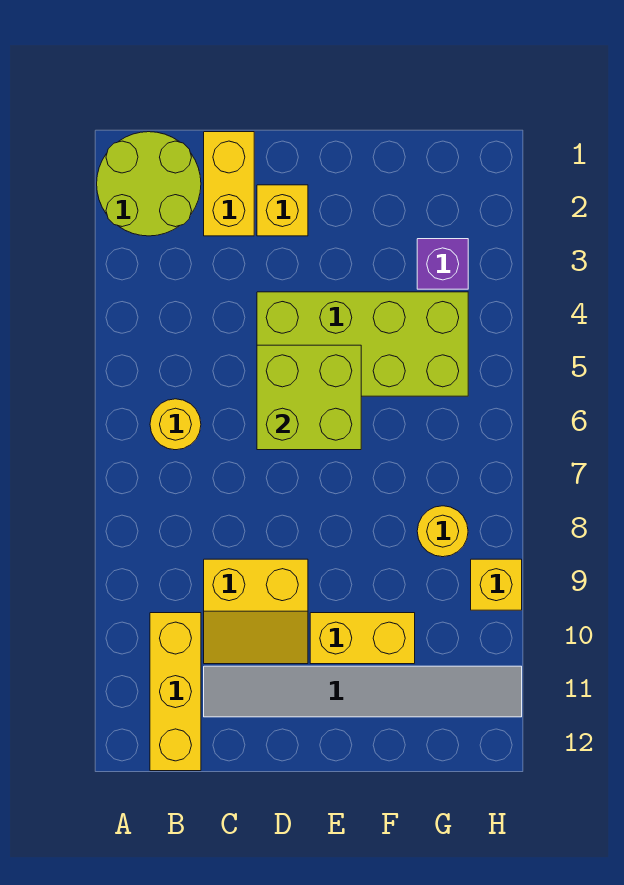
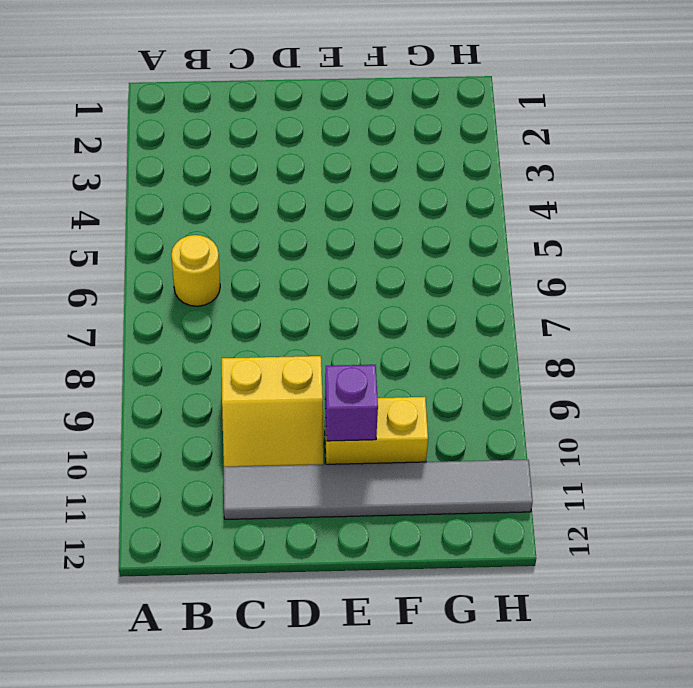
purple 1x1 brick [325,365,378,441] -> purple 1x1 brick moved to [417,239,468,289]
none -> lime 2x2 round brick [97,132,201,236]
none -> yellow 1x3 brick [150,613,201,771]
none -> yellow 1x2 brick [204,132,254,236]

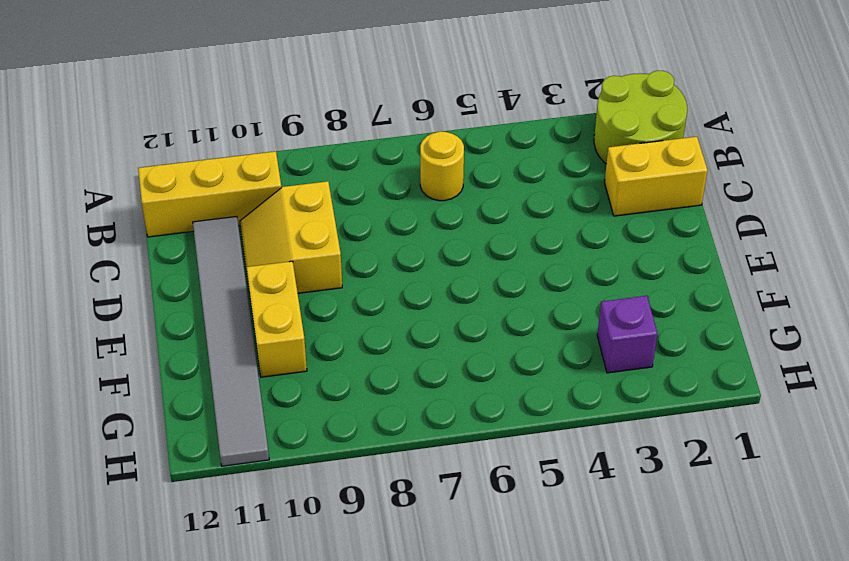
none -> yellow 1x1 brick [257,185,308,236]
none -> lime 2x4 brick [257,292,468,396]
none -> yellow 1x1 round brick [417,506,468,557]

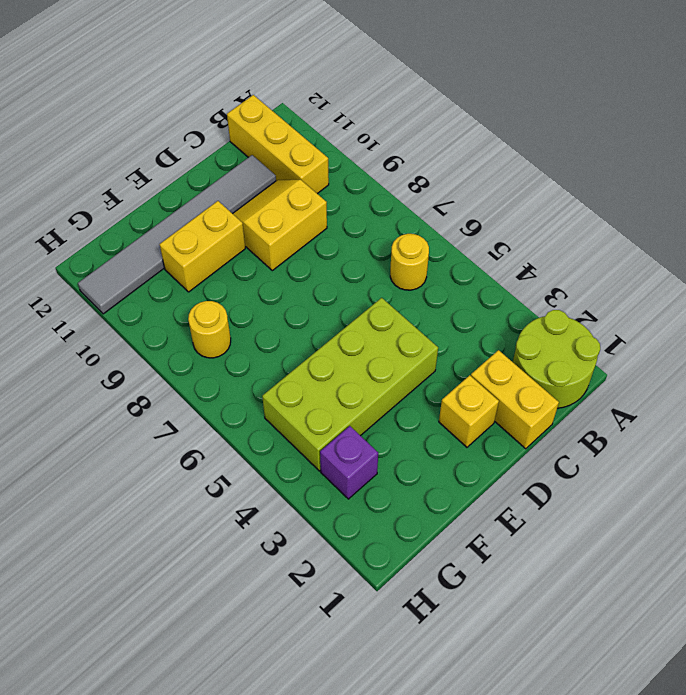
none -> yellow 1x1 brick [471,559,522,610]
none -> lime 2x2 brick [257,345,361,450]

